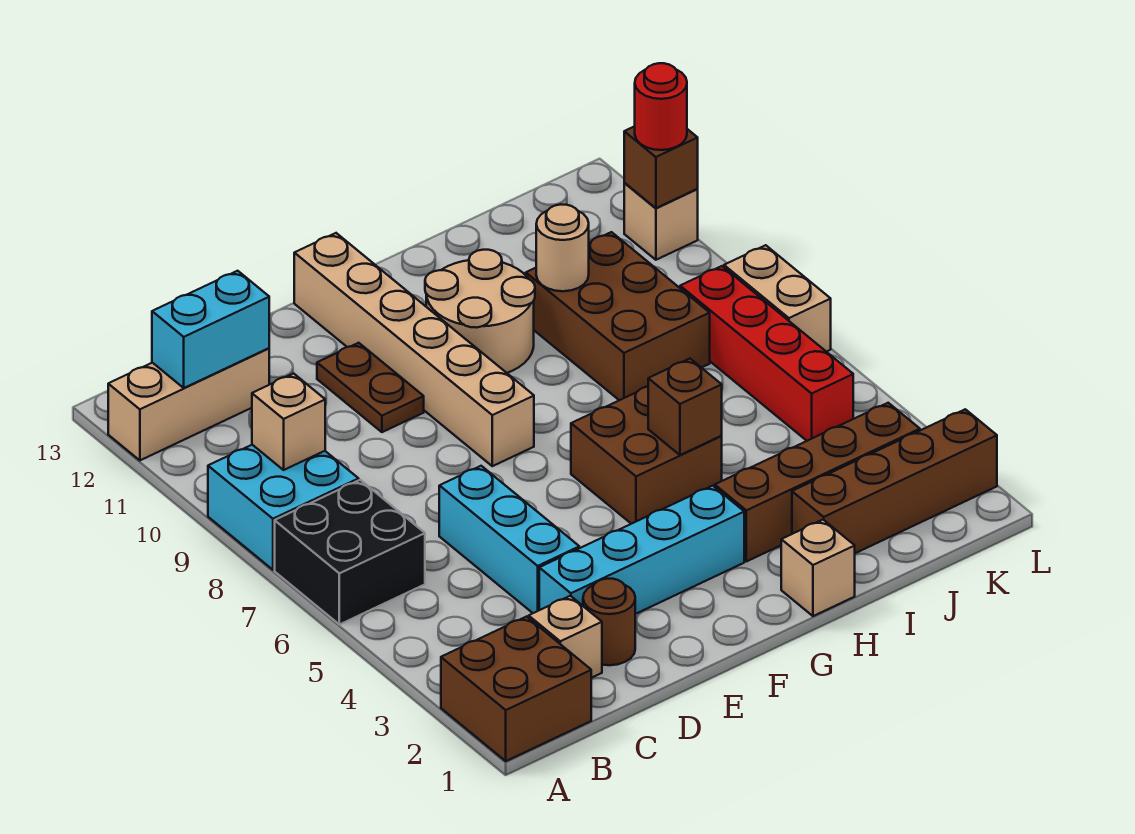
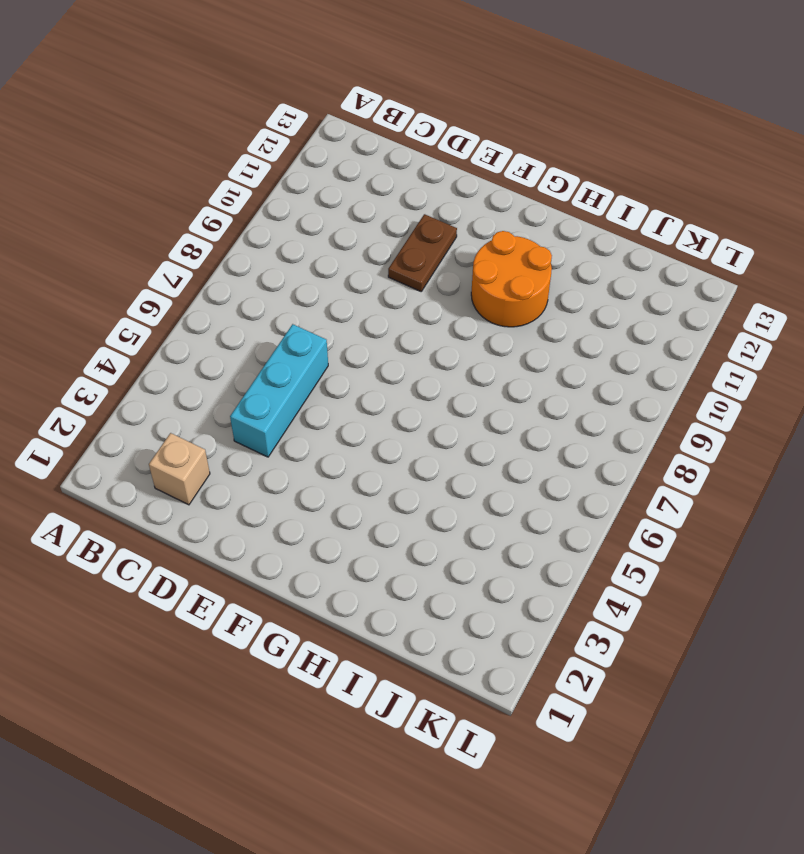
orange 2x2 round brick [471,231,552,327] -> tan 2x2 round brick [425,250,535,373]
none -> brown 2x2 brick [441,617,591,761]
none -> black 2x2 brick [275,480,425,625]
none -> cyan 2x2 brick [208,445,359,570]

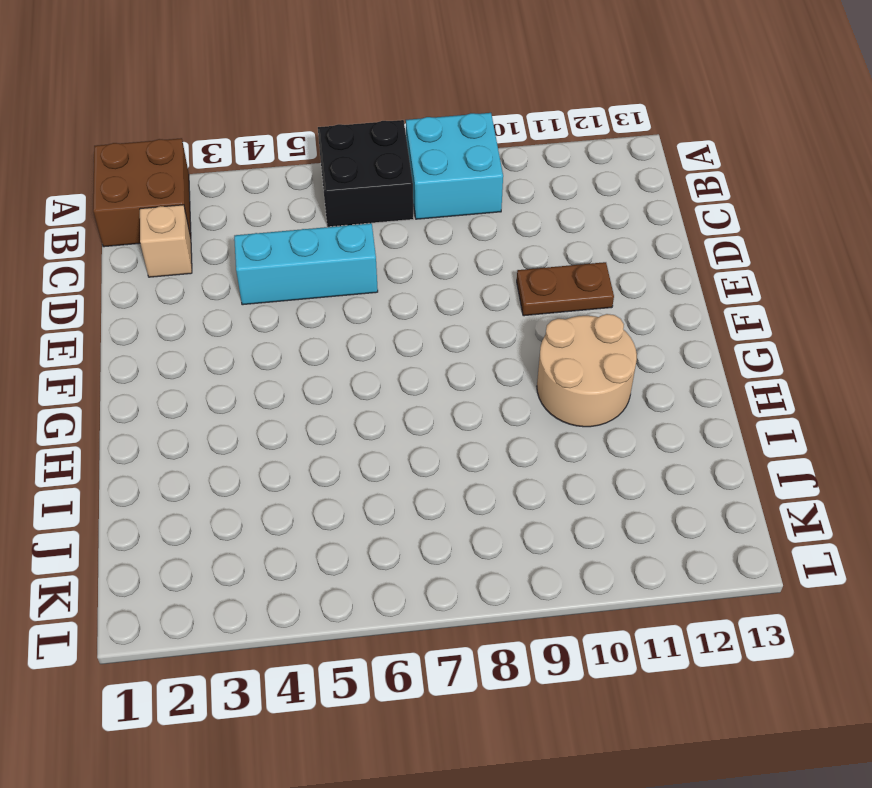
none -> tan 1x3 brick [108,348,269,460]
none -> brown 1x1 round brick [583,579,635,665]
none -> cyan 1x4 brick [539,486,744,614]

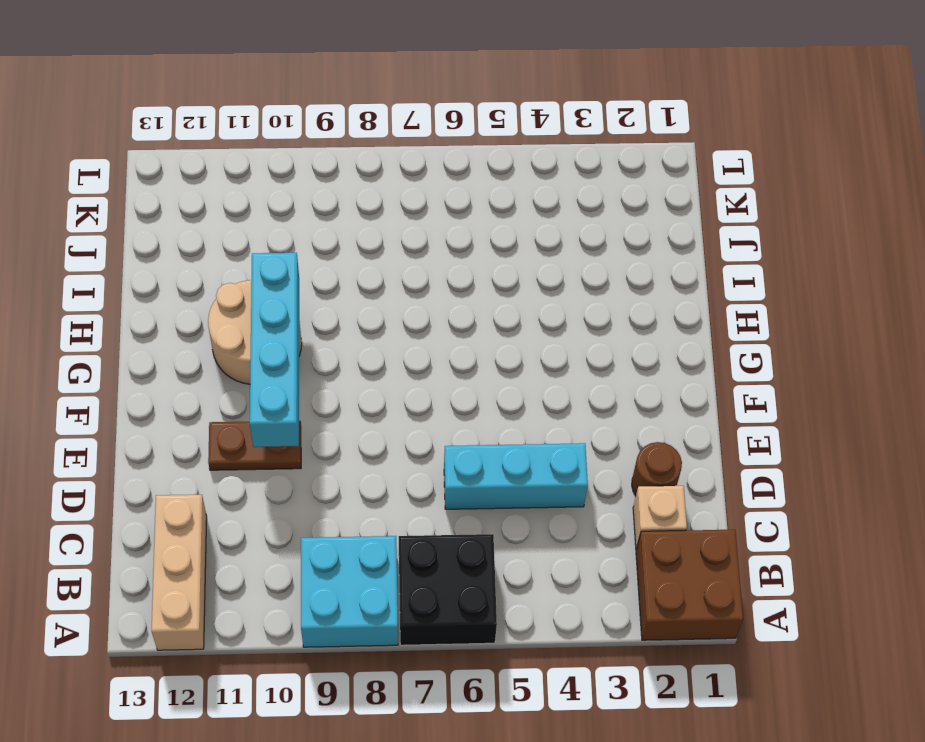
cyan 1x4 brick [250,253,299,447] -> cyan 1x4 brick moved to [539,486,744,614]
none -> tan 1x6 brick [294,233,534,466]
none -> brown 2x2 brick [571,387,722,524]
none -> tan 1x1 brick [781,520,855,616]

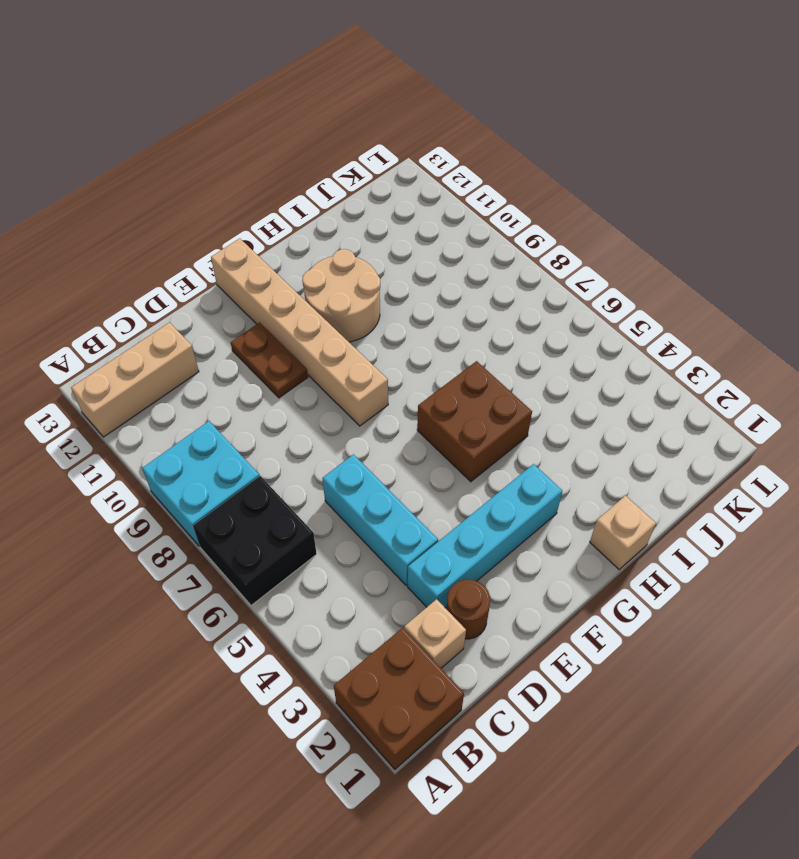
none -> brown 1x4 brick [715,403,920,562]
none -> brown 1x4 brick [792,409,997,553]
none -> brown 2x3 brick [526,232,710,400]

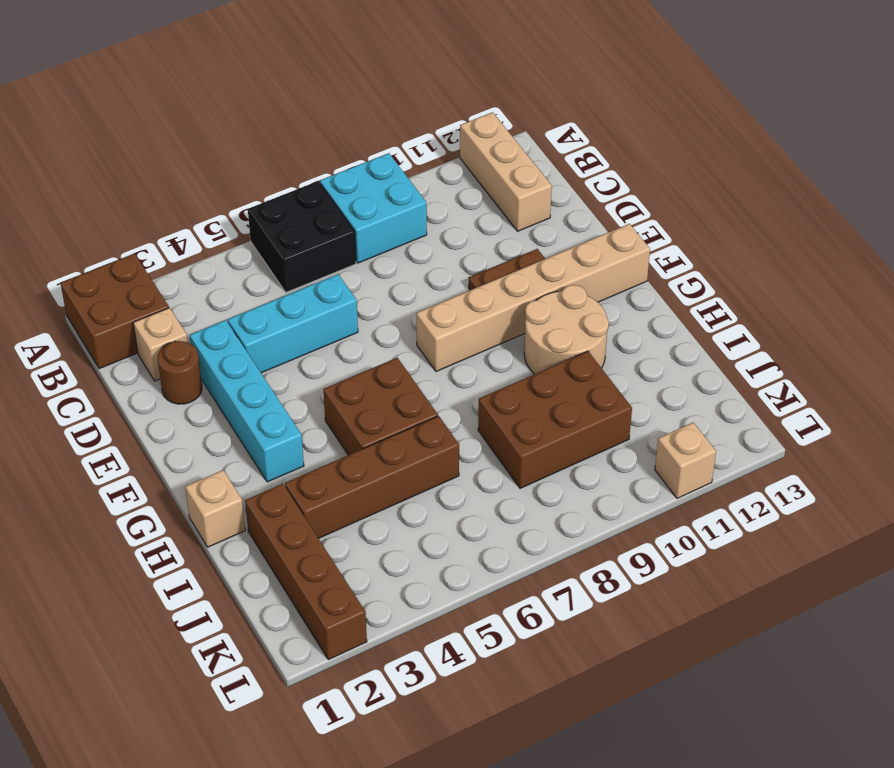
brown 1x4 brick [285,416,459,538] -> brown 1x4 brick turned to [715,403,920,562]
none -> red 1x4 brick [680,266,853,441]
none -> tan 1x2 brick [724,245,831,352]
none -> tan 1x1 brick [252,374,325,470]

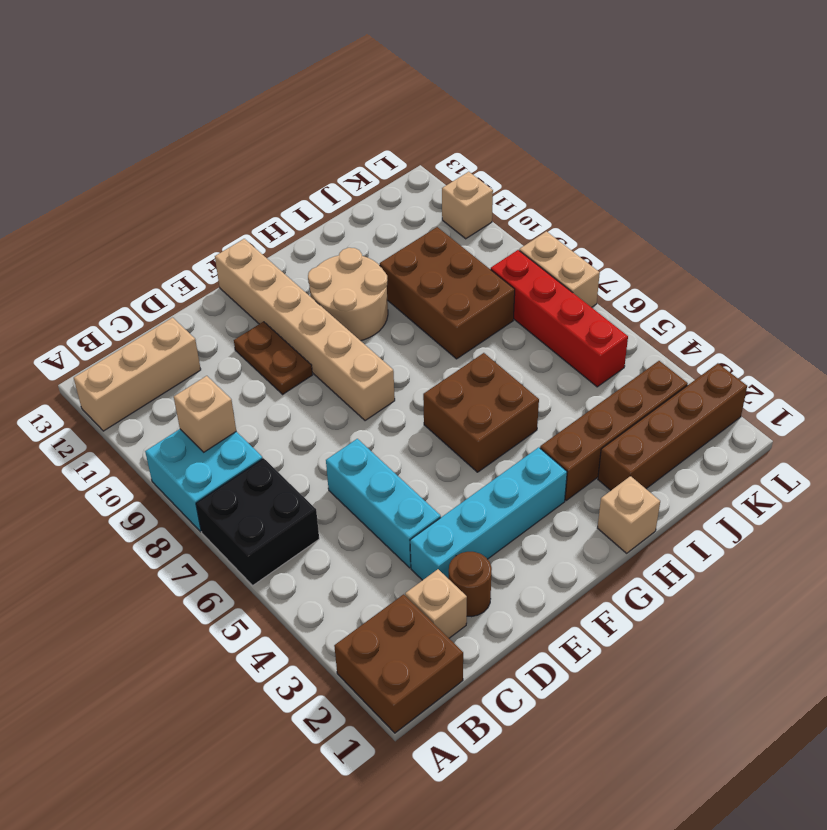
none -> cyan 1x2 brick [152,271,269,388]
none -> brown 1x1 brick [648,359,722,455]
none -> tan 1x1 round brick [536,204,589,291]

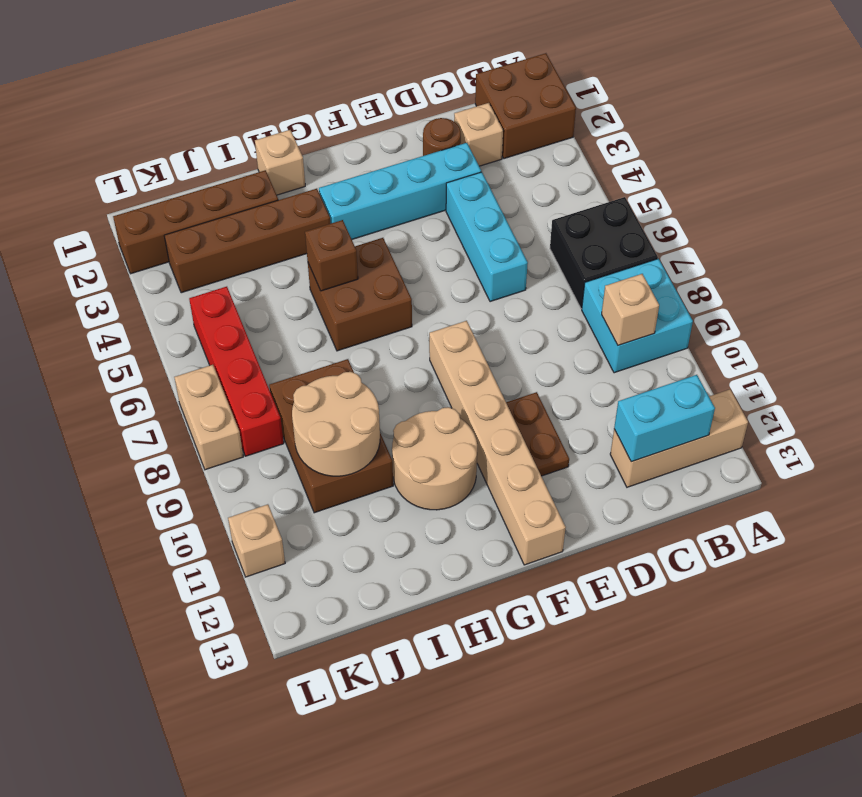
tan 2x2 round brick [292,372,380,476] -> tan 1x1 round brick [536,204,589,291]
none -> brown 1x1 brick [624,126,698,208]
none -> red 1x1 round brick [635,63,687,150]

